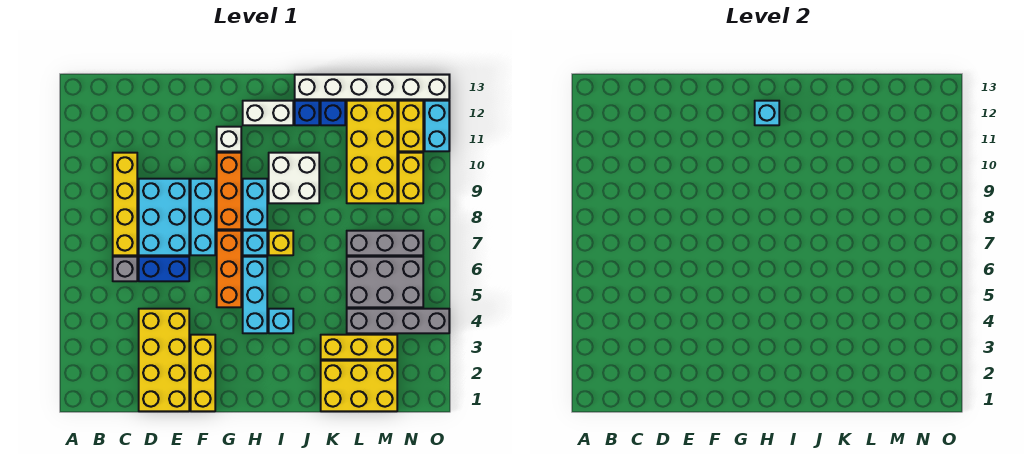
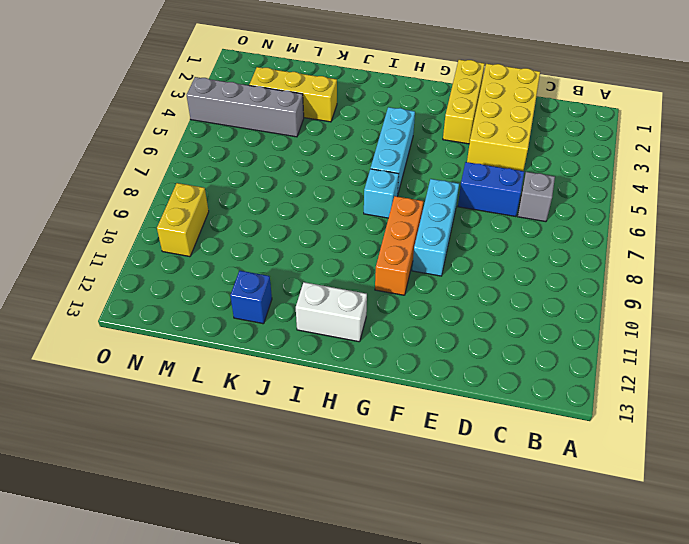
none -> yellow 1x4 brick [113,153,137,255]
none -> cyan 2x3 brick [139,179,189,255]
none -> orange 1x3 brick [217,231,241,307]
none -> white 1x1 brick [217,127,241,151]

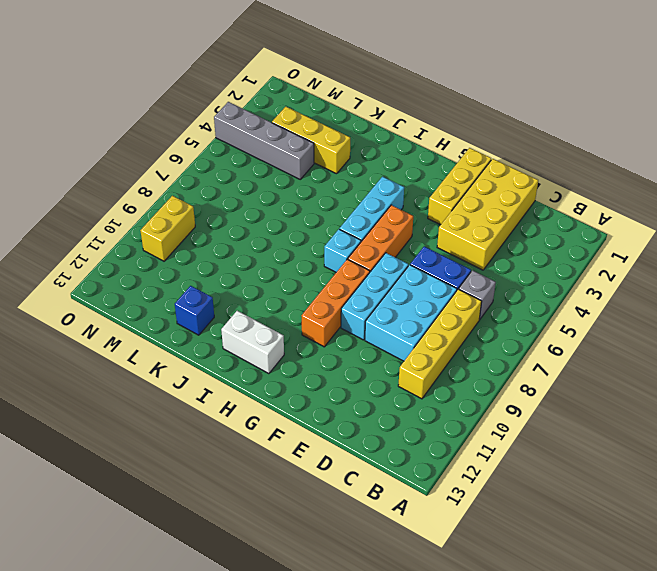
none -> white 1x1 brick [217,127,241,151]
none -> cyan 1x2 brick [243,179,267,229]
none -> cyan 1x1 brick [269,309,293,333]
none -> yellow 1x1 brick [269,231,293,255]

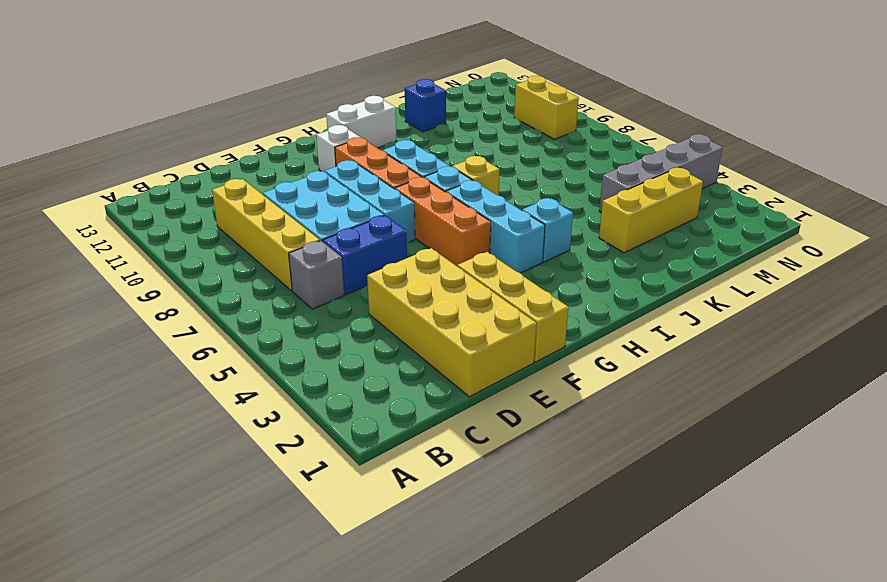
none -> white 2x2 brick [269,153,319,203]
none -> blue 1x1 brick [295,101,319,125]
none -> white 1x6 brick [295,75,449,99]
none -> yellow 2x3 brick [321,361,397,411]

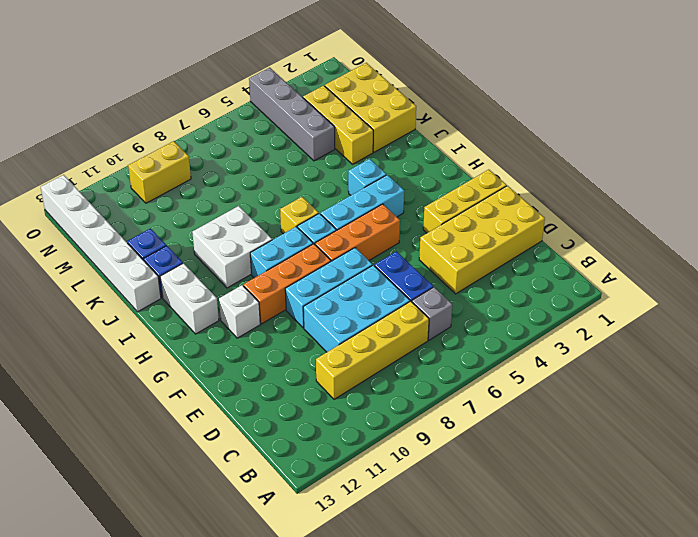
none -> grey 2x3 brick [347,257,423,307]
none -> grey 1x3 brick [347,231,423,255]
none -> yellow 2x4 brick [347,101,397,203]
none -> yellow 1x2 brick [399,101,423,151]

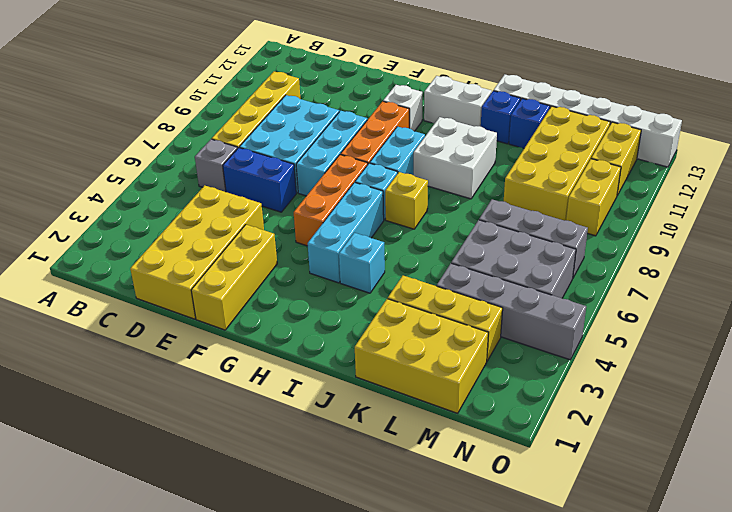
none -> cyan 1x2 brick [425,101,449,151]
none -> cyan 1x1 brick [755,101,779,125]

